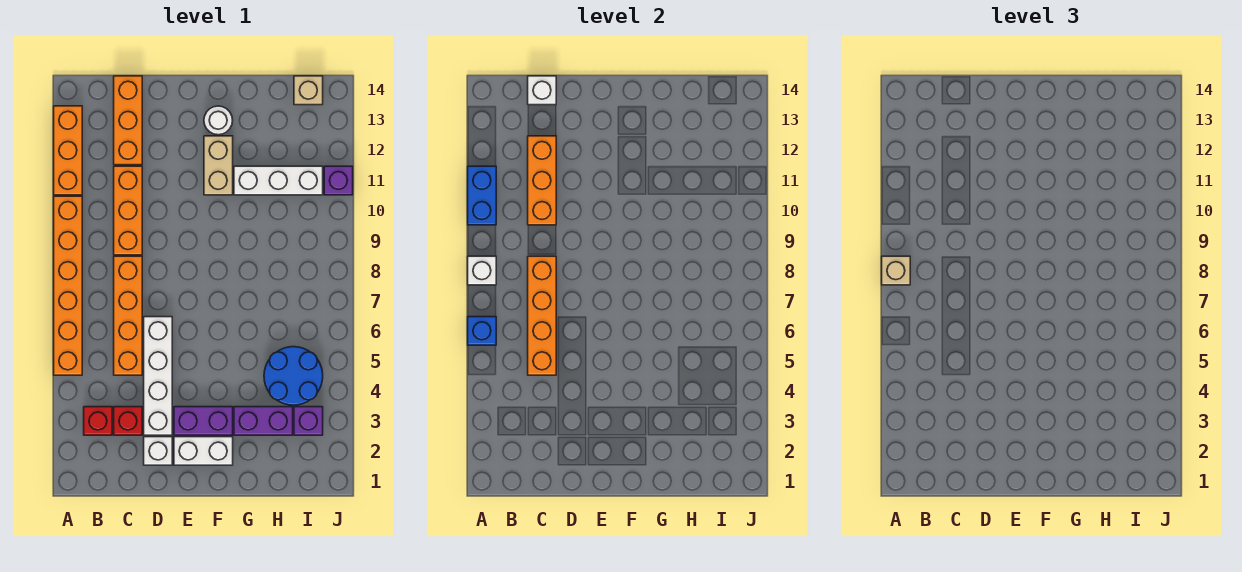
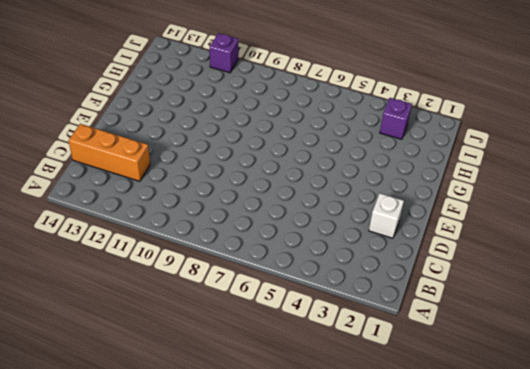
none -> orange 1x6 brick [54,196,82,375]
none -> orange 1x3 brick [54,106,82,195]
none -> red 1x1 brick [84,407,112,435]

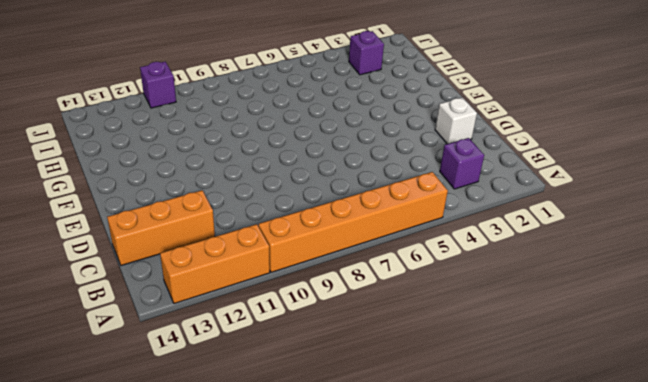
purple 1x1 brick [440,138,484,189] -> red 1x1 brick [84,407,112,435]
none -> red 1x1 brick [114,407,142,435]
none -> orange 1x4 brick [114,256,142,375]
none -> orange 1x3 brick [114,166,142,255]

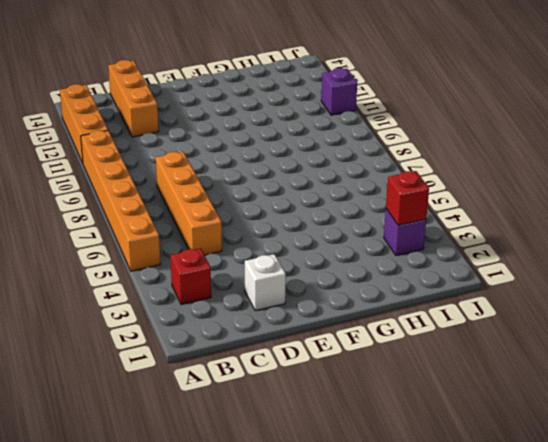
red 1x1 brick [386,171,429,225] -> red 1x1 brick moved to [114,407,142,435]
none -> orange 1x3 brick [114,166,142,255]
none -> white 1x4 brick [144,317,172,435]
none -> white 1x2 brick [174,437,233,465]

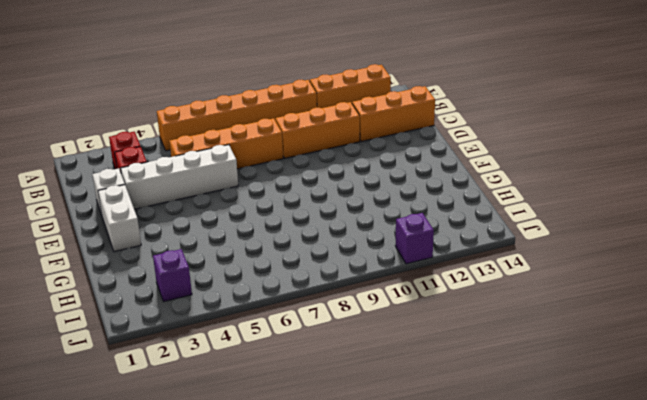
none -> purple 1x2 brick [174,407,233,435]
none -> tan 1x2 brick [204,136,233,195]
none -> white 1x1 round brick [204,106,233,135]

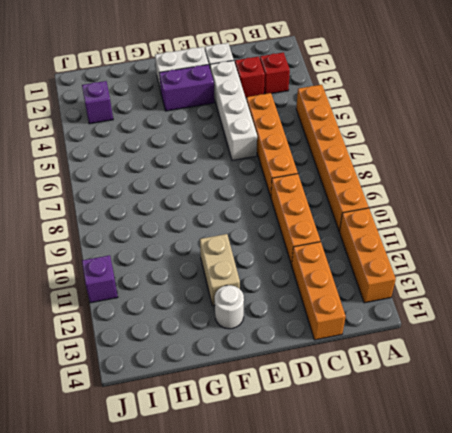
none -> purple 1x2 brick [234,407,293,435]
none -> white 1x3 brick [234,166,323,195]
none -> blue 2x2 round brick [264,347,323,405]

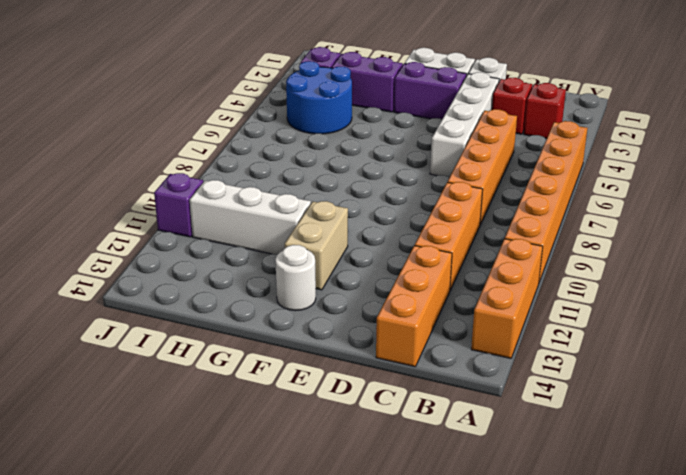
none -> tan 1x1 brick [294,76,323,105]
none -> blue 1x1 brick [468,317,496,345]
none -> white 1x1 brick [468,256,496,285]

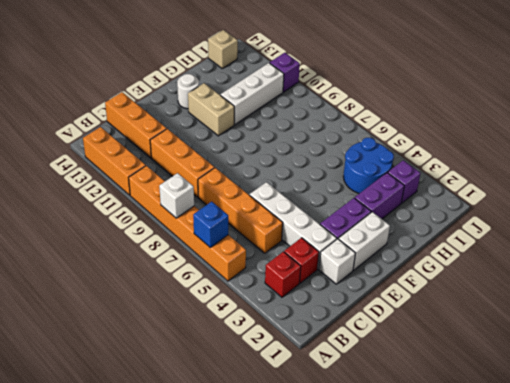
none -> blue 1x2 brick [468,166,496,225]
none -> orange 1x4 brick [528,256,556,375]
none -> orange 1x3 brick [528,136,556,225]

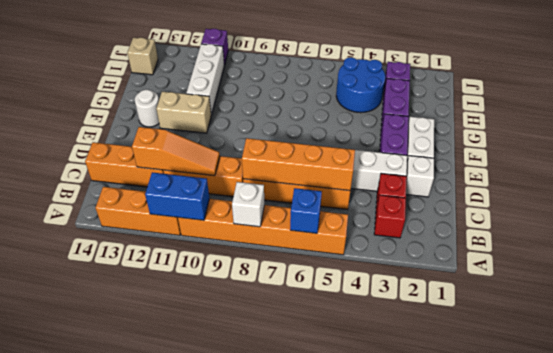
orange 1x3 slope [132,127,220,176] -> orange 1x3 brick [528,136,556,225]
none -> white 1x1 brick [528,76,556,105]
none -> tan 1x1 brick [882,256,910,285]

